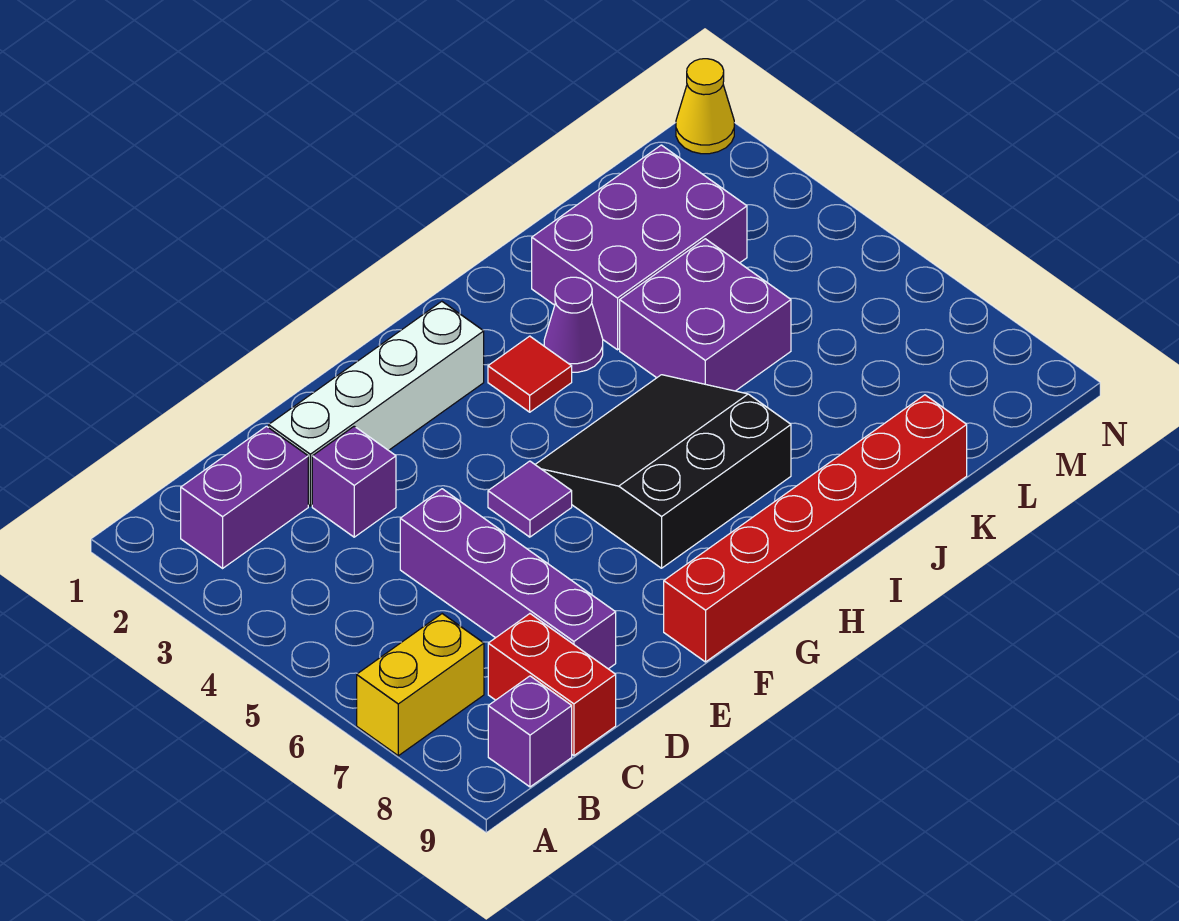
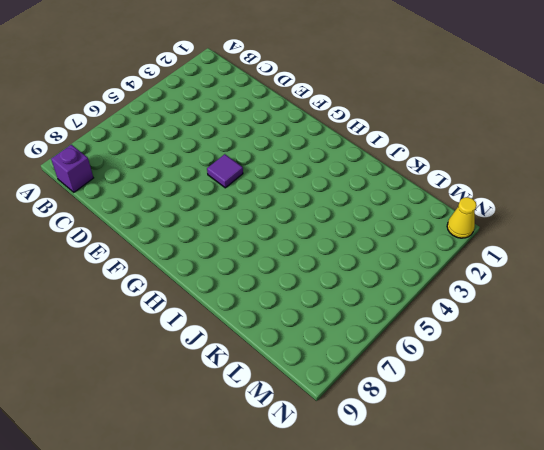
none -> yellow 1x2 brick [357,614,484,756]
none -> purple 1x2 brick [181,426,308,568]
none -> red 1x2 brick [488,614,616,756]

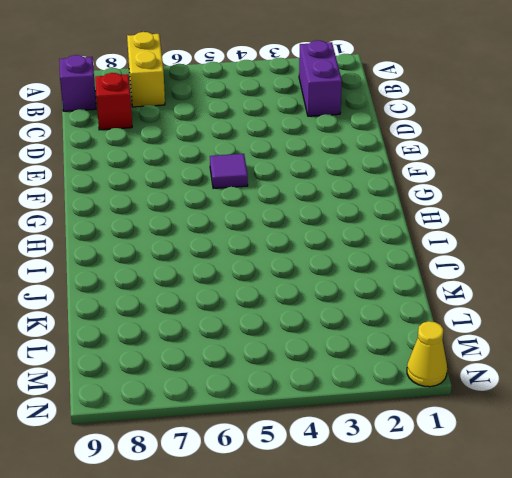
red 1x1 brick [95,73,132,130] -> red 1x2 brick [488,614,616,756]
none -> white 1x4 brick [269,301,484,506]
none -> purple 1x1 brick [312,426,396,537]
none -> purple 1x4 brick [400,489,616,669]

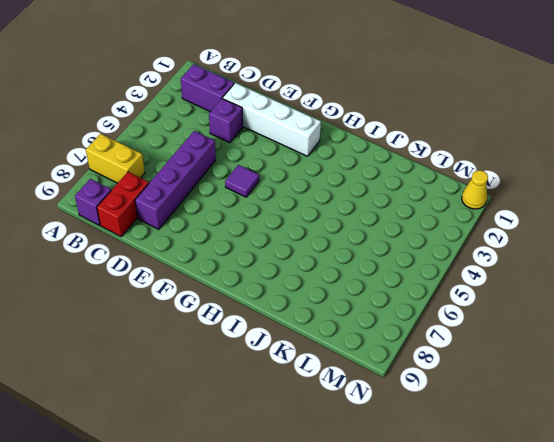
none -> red 1x6 brick [664,395,967,662]
none -> black 3x3 slope [535,375,791,568]
none -> red 1x1 tile [488,336,572,412]

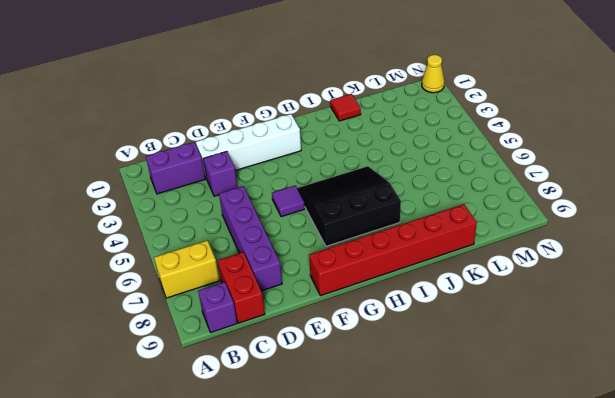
red 1x1 tile [330,94,361,121] -> red 1x1 tile moved to [488,336,572,412]
none -> purple 1x1 cone [544,277,603,372]
none -> purple 2x3 brick [532,145,747,350]
none -> purple 2x2 brick [620,239,791,391]

